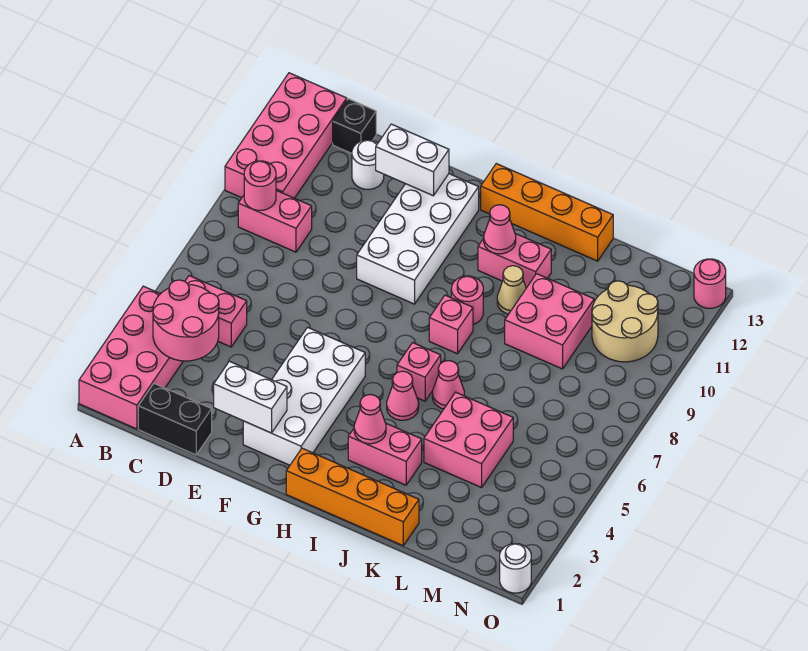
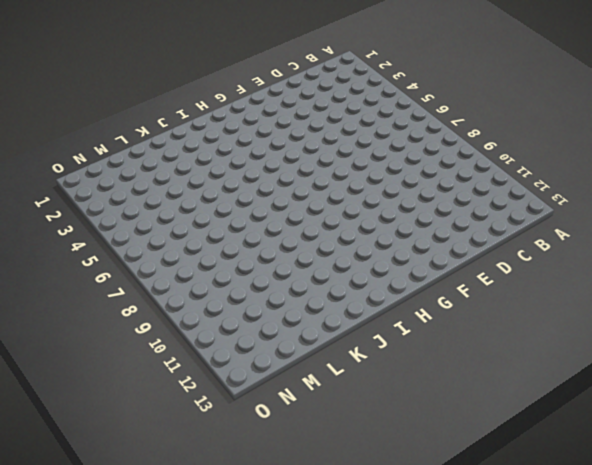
none -> pink 2x4 brick [79,286,183,429]
none -> pink 2x4 brick [225,73,347,198]
none -> pink 1x2 brick [185,276,247,347]
none -> pink 1x2 brick [238,190,312,252]

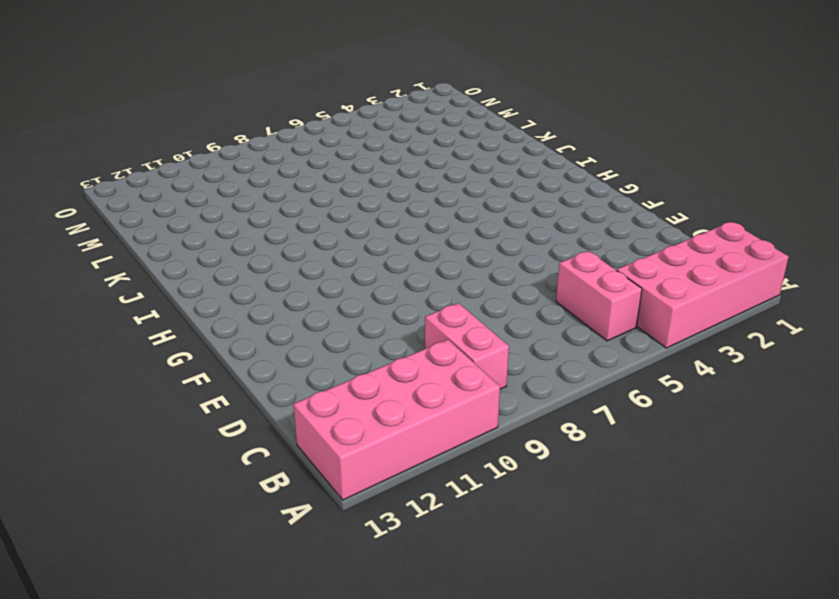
none -> black 1x2 brick [138,384,212,455]
none -> black 1x1 brick [333,99,376,153]
none -> white 1x1 round brick [352,140,384,190]
none -> white 2x4 brick [243,327,365,465]

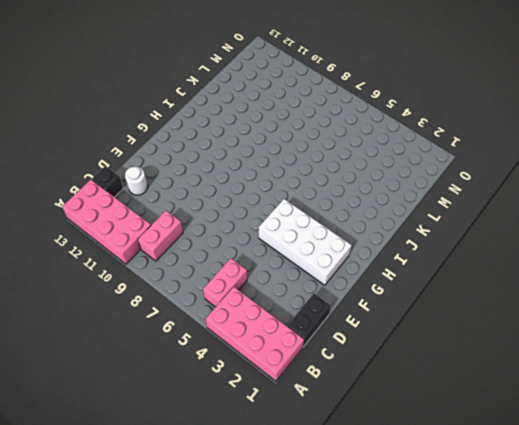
none -> white 2x4 brick [357,174,479,304]
none -> orange 1x4 brick [286,448,419,546]
none -> orange 1x4 brick [481,164,613,261]
none -> pink 1x2 brick [348,424,422,485]

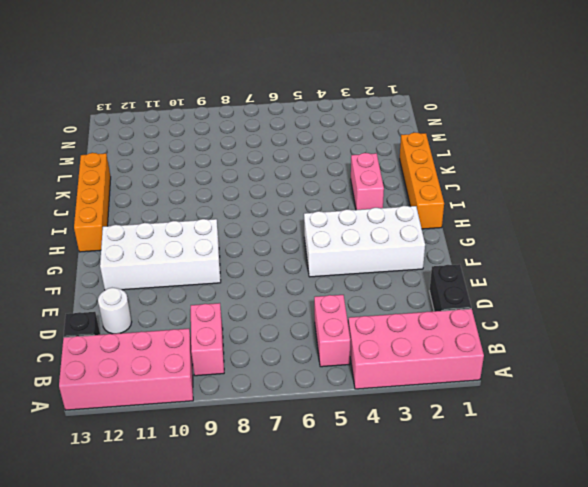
none -> pink 1x1 cone [387,371,419,420]
none -> pink 1x1 brick [397,343,441,401]
none -> pink 1x1 brick [429,295,473,354]
none -> pink 1x1 round brick [451,276,483,325]

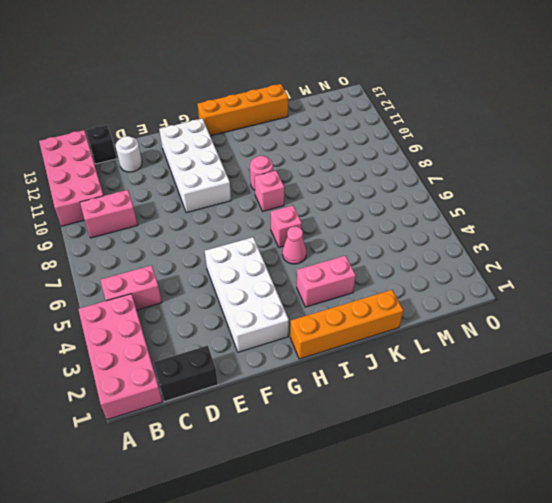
none -> pink 1x2 brick [478,234,551,288]
none -> pink 1x1 cone [432,361,464,409]
none -> tan 1x1 cone [497,266,526,314]
none -> pink 2x2 brick [424,392,513,488]

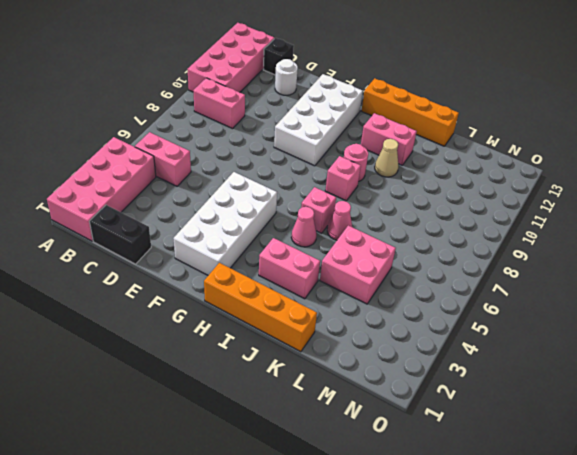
none -> pink 2x2 brick [505,274,594,369]
none -> tan 2x2 round brick [592,281,658,362]
none -> white 1x1 round brick [500,544,531,593]
none -> pink 1x1 round brick [694,259,726,308]

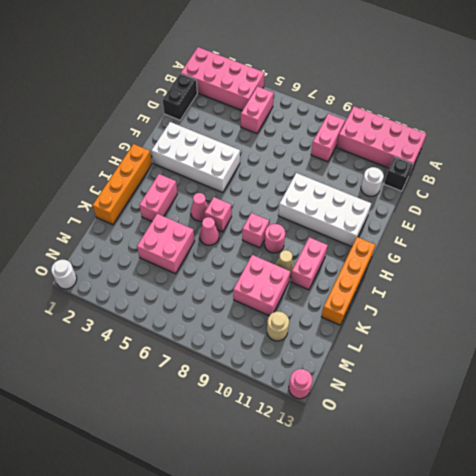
tan 1x1 round brick [267,312,289,341] -> tan 2x2 round brick [592,281,658,362]
none -> pink 2x2 round brick [153,280,219,361]
none -> pink 1x1 round brick [244,161,276,210]
none -> white 1x2 brick [214,361,287,433]
none -> white 1x2 brick [376,124,449,196]

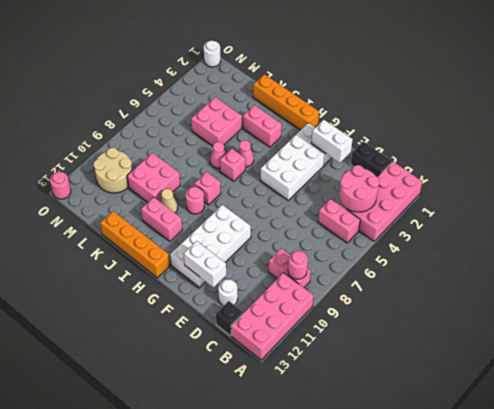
none -> pink 1x1 cone [354,395,386,444]
none -> pink 1x1 cone [484,205,516,254]

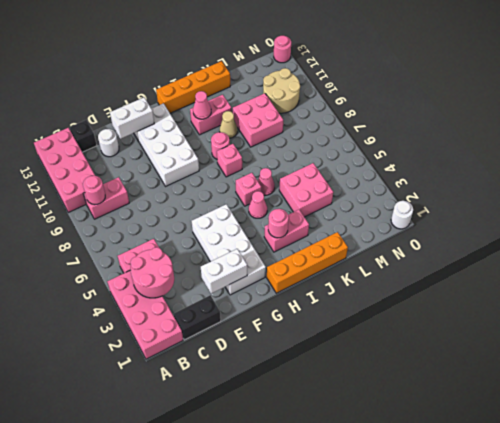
pink 1x1 round brick [268,209,289,238] -> pink 1x1 cone [354,395,386,444]

